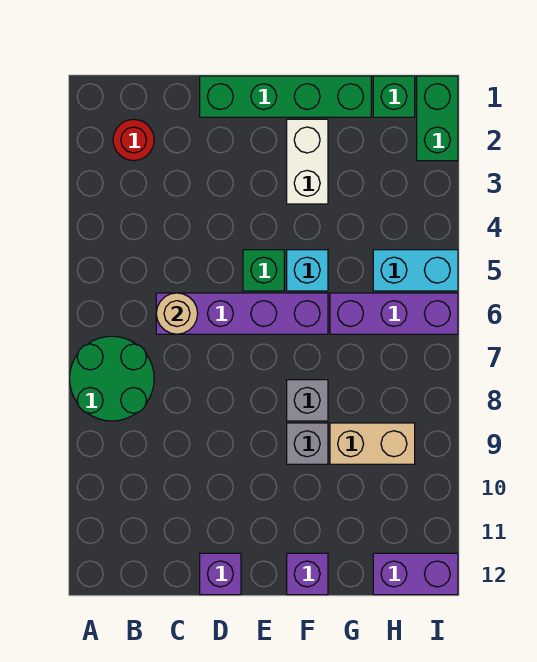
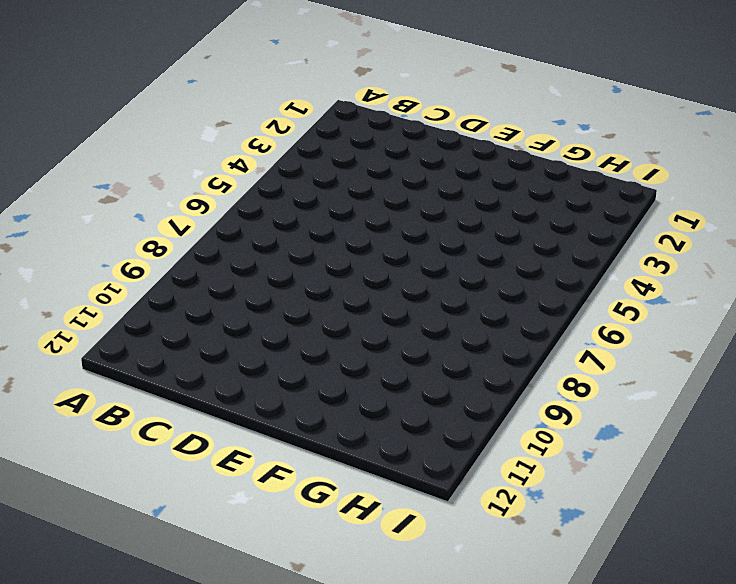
none -> green 2x2 round brick [70,336,154,421]
none -> red 1x1 round brick [113,119,154,161]
none -> purple 1x4 brick [156,293,328,334]

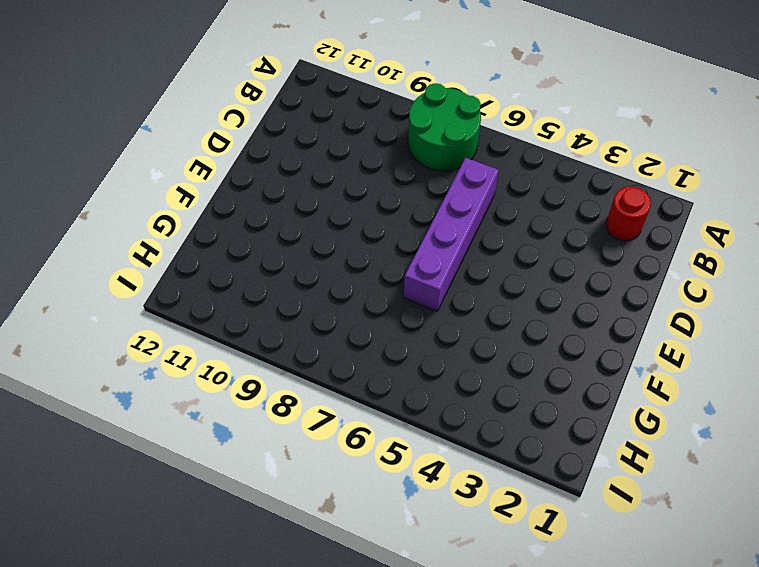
none -> green 1x4 brick [200,76,371,117]
none -> purple 1x1 brick [200,553,241,595]
none -> green 1x1 brick [243,250,284,291]

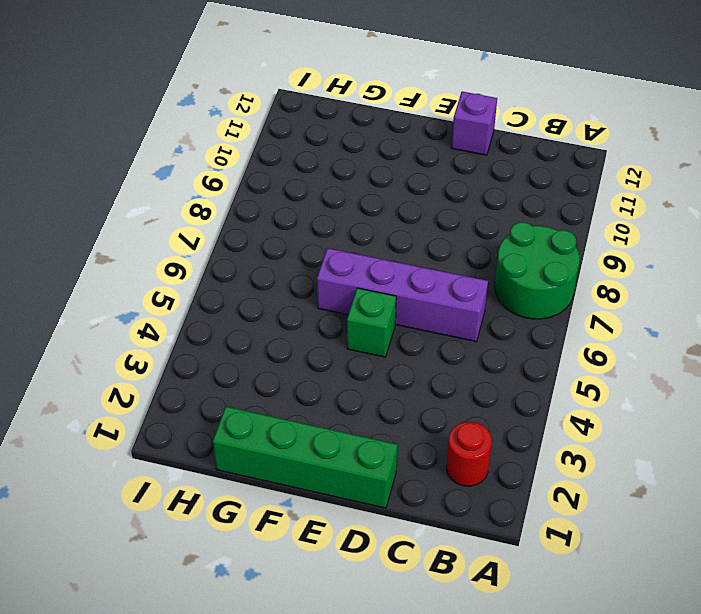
none -> white 1x2 brick [287,119,328,204]
none -> cyan 1x1 brick [287,250,328,291]
none -> grey 1x1 brick [287,380,328,421]

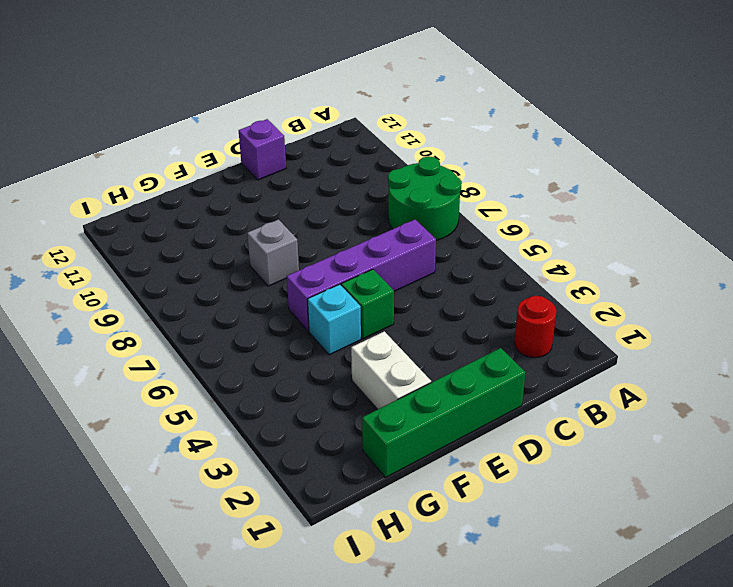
none -> grey 1x1 brick [287,423,328,464]
none -> purple 1x1 brick [287,553,328,595]
none -> purple 1x3 brick [330,293,458,334]

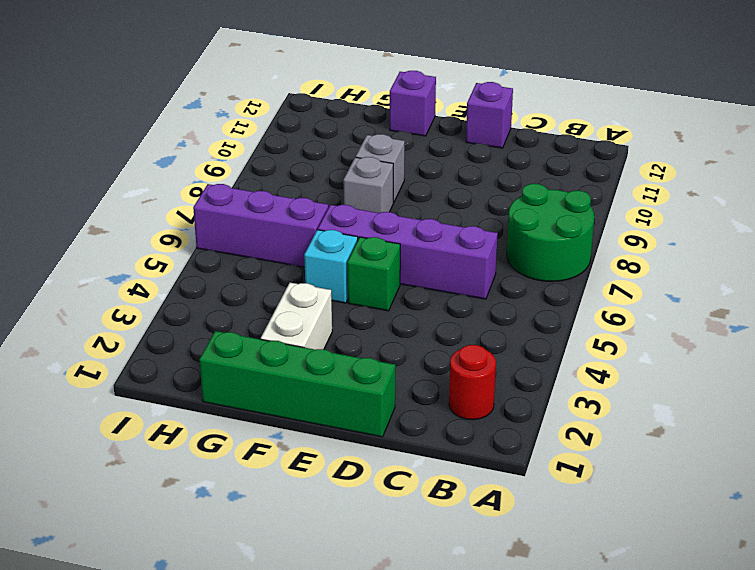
none -> tan 1x2 brick [330,423,415,464]
none -> green 1x1 brick [373,76,415,117]
none -> cyan 1x2 brick [373,250,458,291]

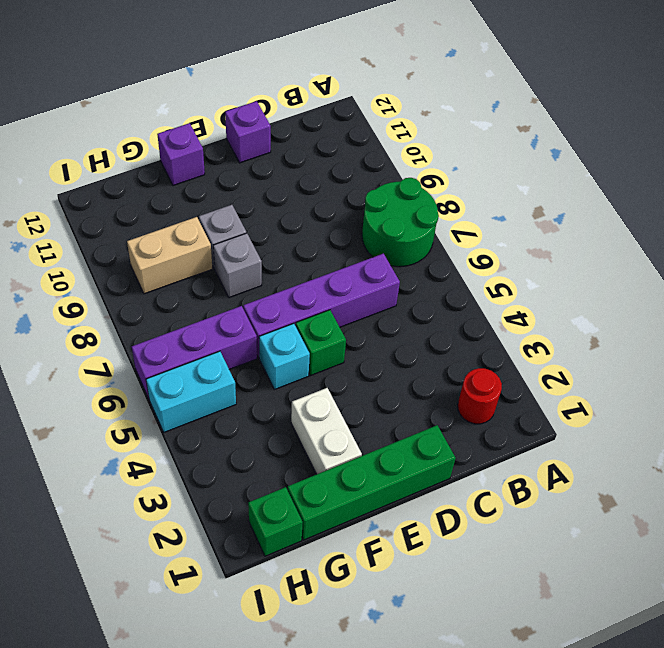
none -> purple 1x2 brick [373,553,458,595]
none -> green 1x2 brick [417,76,458,161]
none -> tan 1x1 round brick [156,293,198,334]

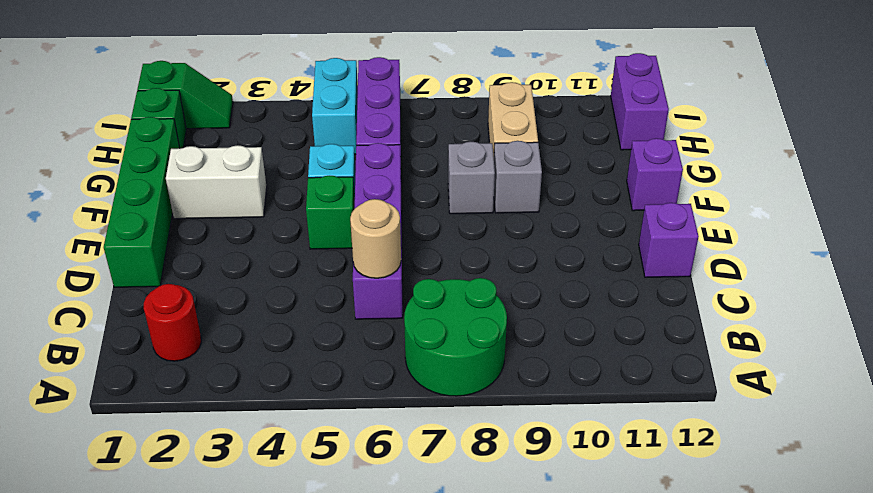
green 1x2 slope [137,61,233,129] -> green 1x2 brick [417,76,458,161]

